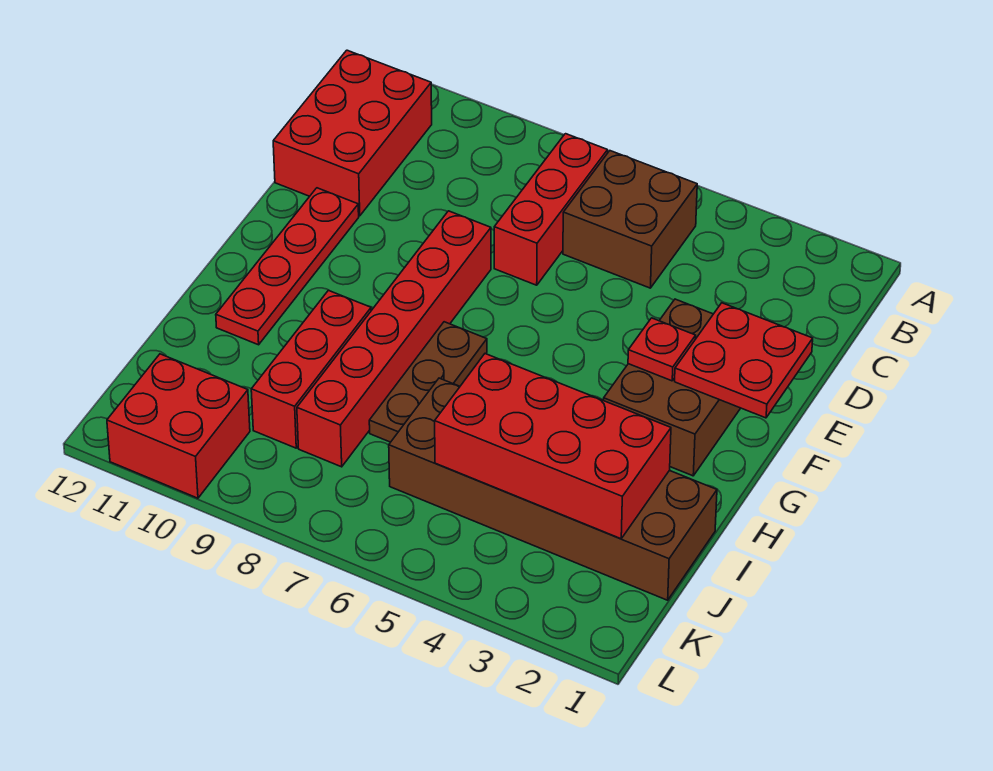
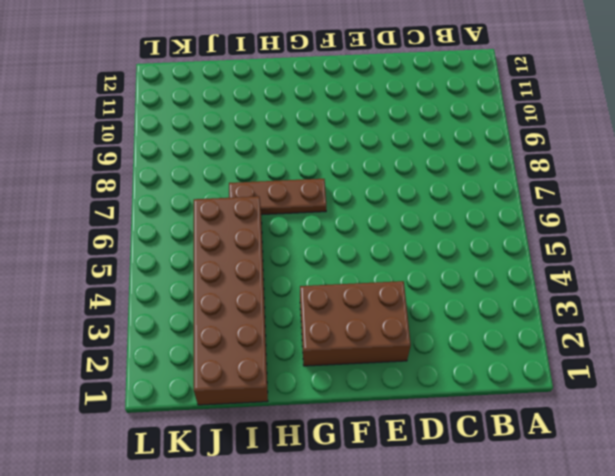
none -> brown 2x2 brick [563,151,697,288]
none -> red 1x3 brick [494,134,608,285]
none -> red 2x3 brick [273,50,432,216]

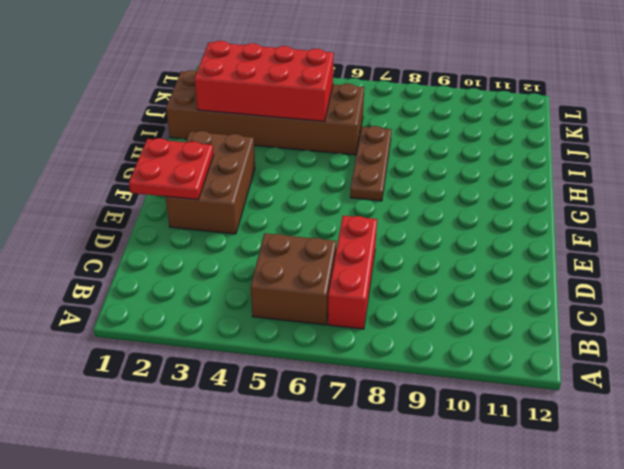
none -> red 2x3 brick [273,50,432,216]
none -> red 1x6 brick [297,211,491,467]
none -> red 1x4 plate [216,188,359,345]

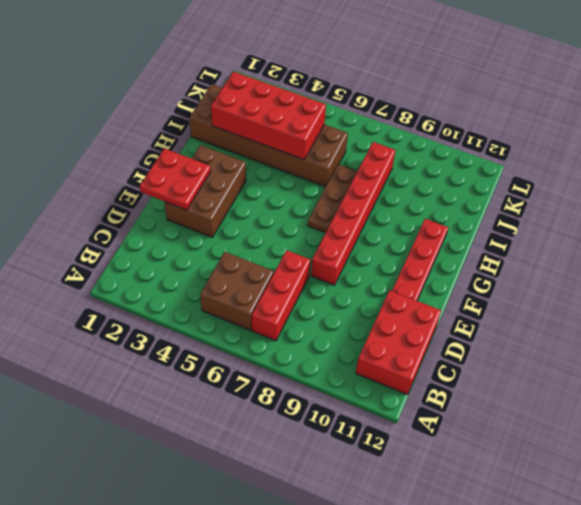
none -> red 1x3 brick [251,290,371,448]
none -> red 2x2 brick [107,354,250,498]
none -> red 1x1 plate [628,318,696,381]

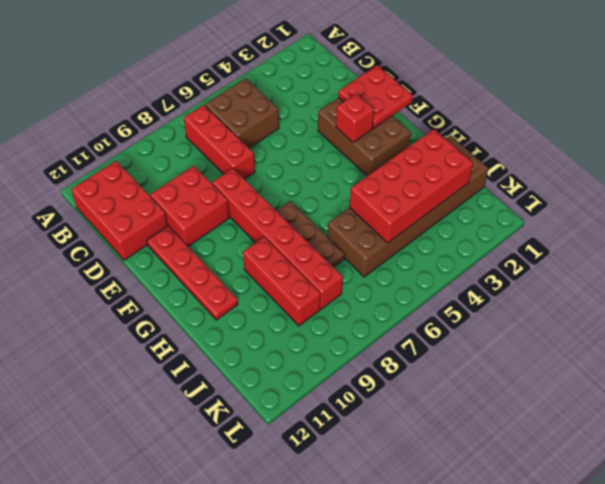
red 2x2 brick [150,166,229,246] -> red 2x2 brick moved to [107,354,250,498]
red 1x1 brick [336,93,374,142] -> red 1x1 plate [628,318,696,381]

